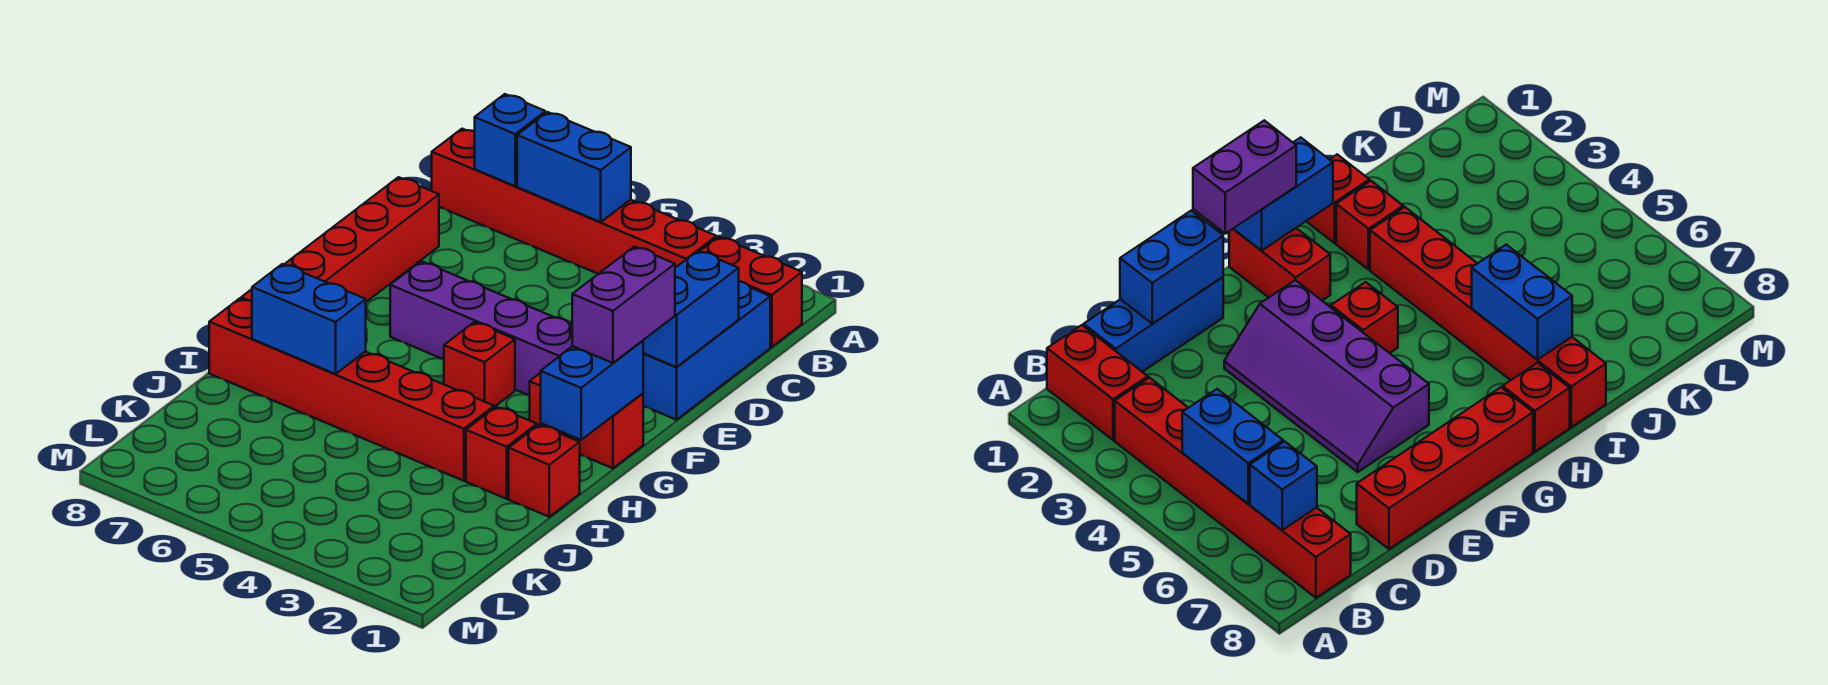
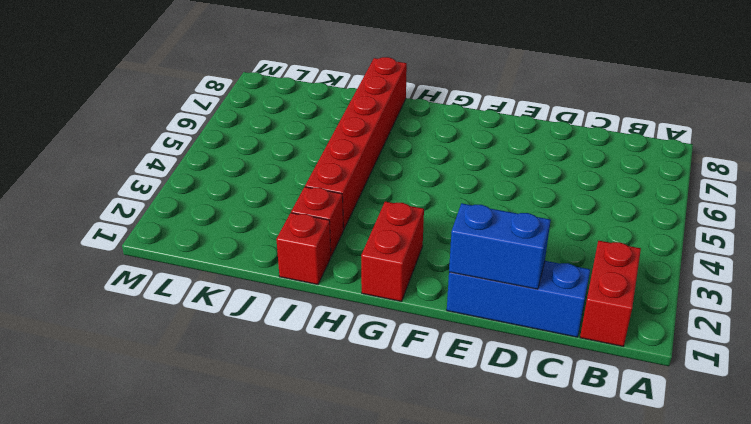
none -> red 1x6 brick [432,129,717,274]
none -> red 1x4 brick [284,177,439,302]
none -> purple 2x4 slope [390,261,572,396]

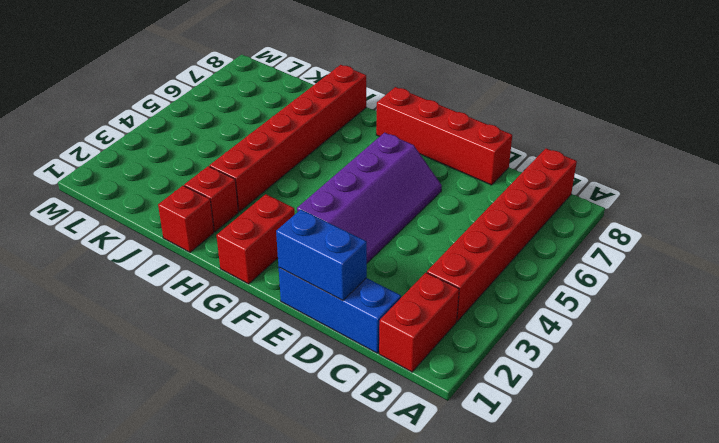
none -> red 1x1 brick [444,322,515,407]
none -> red 1x1 brick [1503,363,1570,452]
none -> blue 1x2 brick [517,112,631,222]

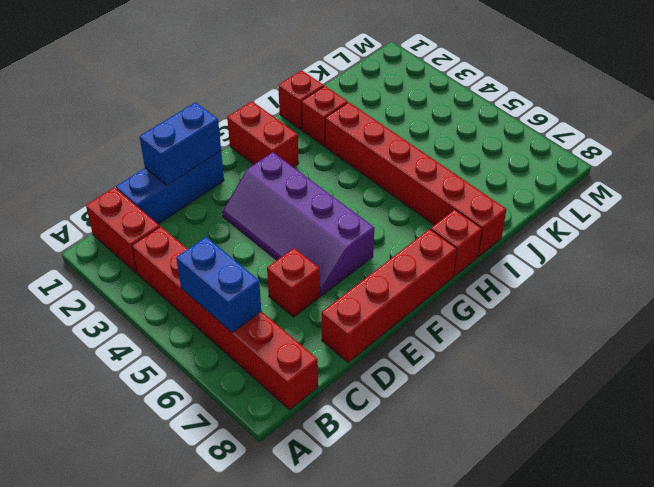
red 1x1 brick [267,248,320,317] -> red 1x1 brick moved to [444,322,515,407]
none -> blue 1x1 brick [475,94,545,186]
none -> blue 1x2 brick [541,341,643,440]
none -> blue 1x2 brick [252,264,366,374]

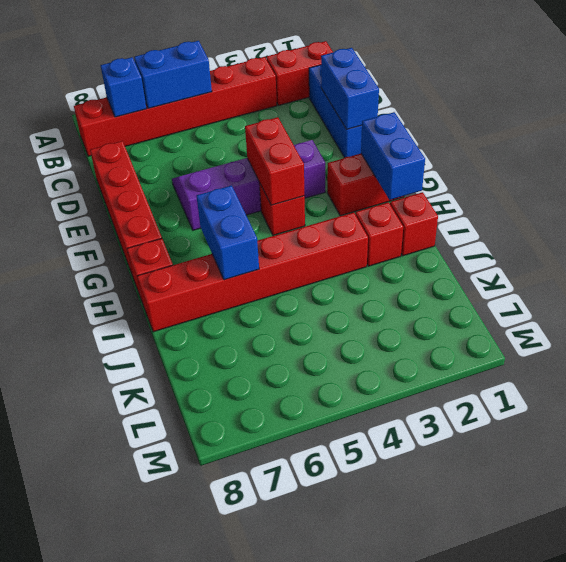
red 1x2 brick [245,117,304,205] -> none
blue 1x2 brick [197,185,259,280] -> blue 1x2 brick turned to [252,264,366,374]
none -> purple 1x2 brick [572,247,675,363]

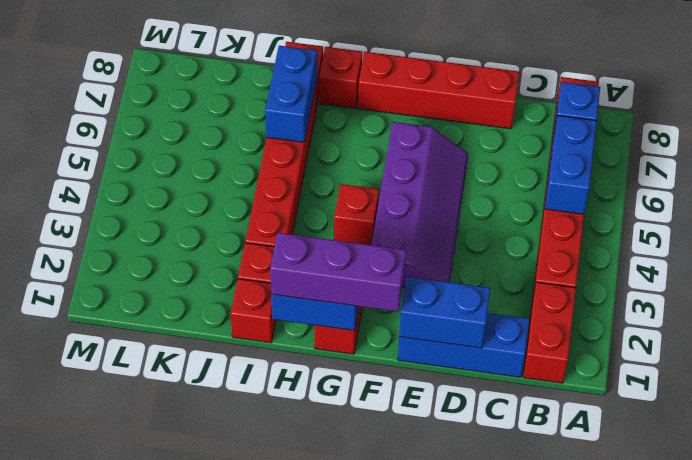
purple 1x3 brick [270,233,406,312] -> purple 1x2 brick [572,247,675,363]

